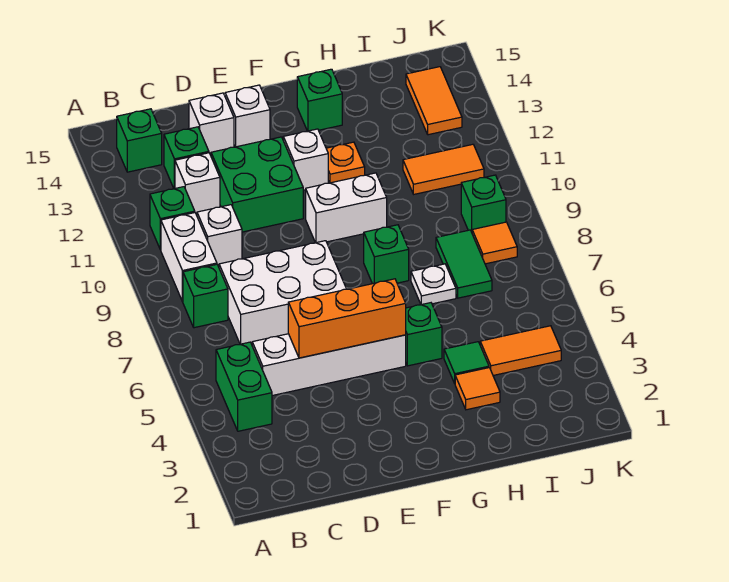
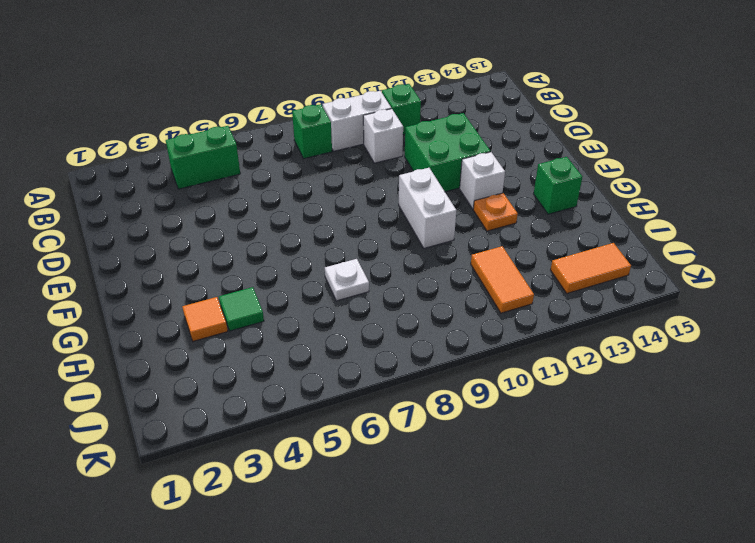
none -> green 1x1 brick [117,109,162,172]
none -> white 1x4 brick [252,334,406,396]
none -> white 2x3 brick [219,241,346,344]

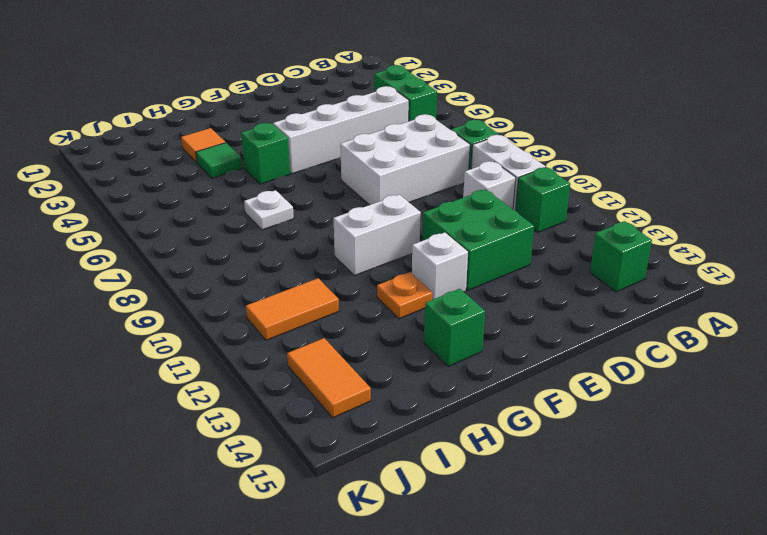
none -> white 1x1 brick [175,153,220,214]
none -> green 1x1 brick [164,127,209,189]
none -> white 1x1 brick [189,93,234,154]

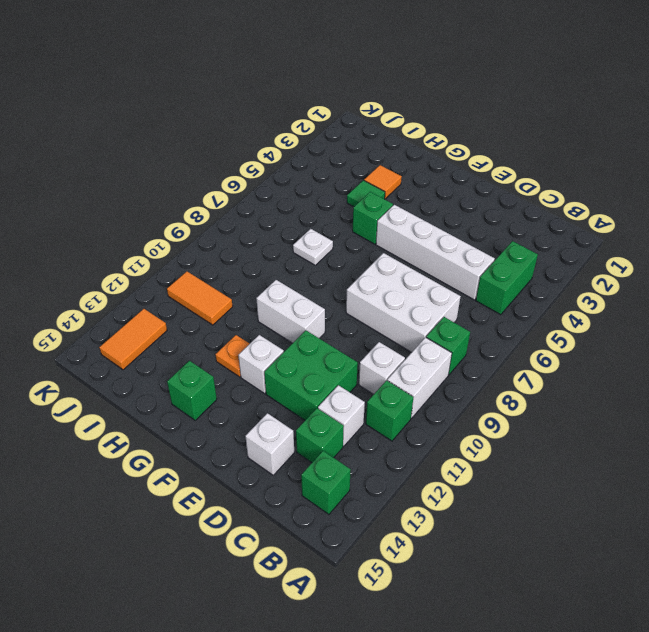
none -> white 1x1 brick [225,85,270,147]
none -> green 1x1 brick [364,225,409,284]
none -> orange 1x2 tile [480,326,561,375]

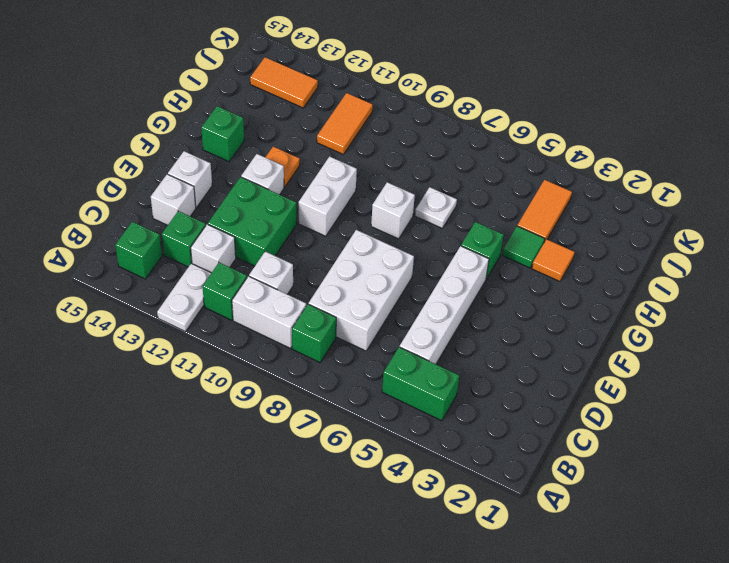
white 1x2 plate [157,263,211,332] -> none
white 1x1 brick [371,182,415,239] -> green 1x1 brick [364,225,409,284]
none -> green 1x2 tile [436,230,492,298]
none -> orange 1x1 tile [472,222,517,264]
none -> green 1x1 brick [461,175,506,232]

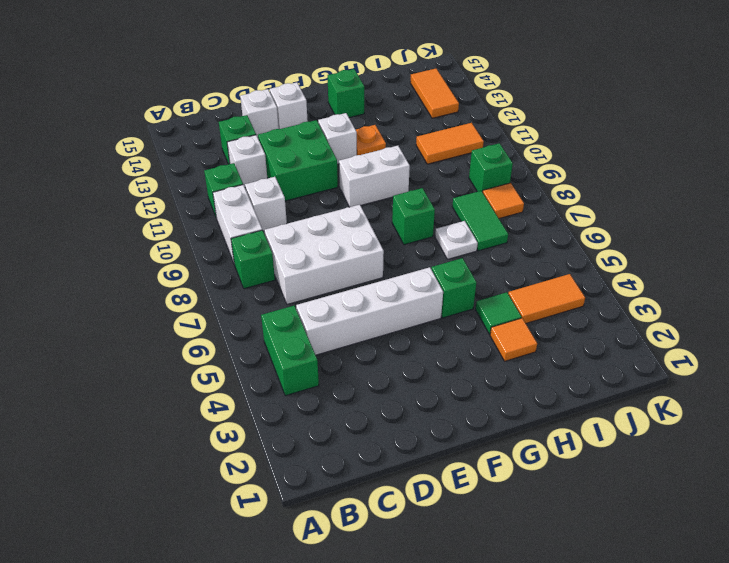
none -> green 1x1 brick [117,109,162,172]
none -> orange 1x3 brick [288,279,406,358]

